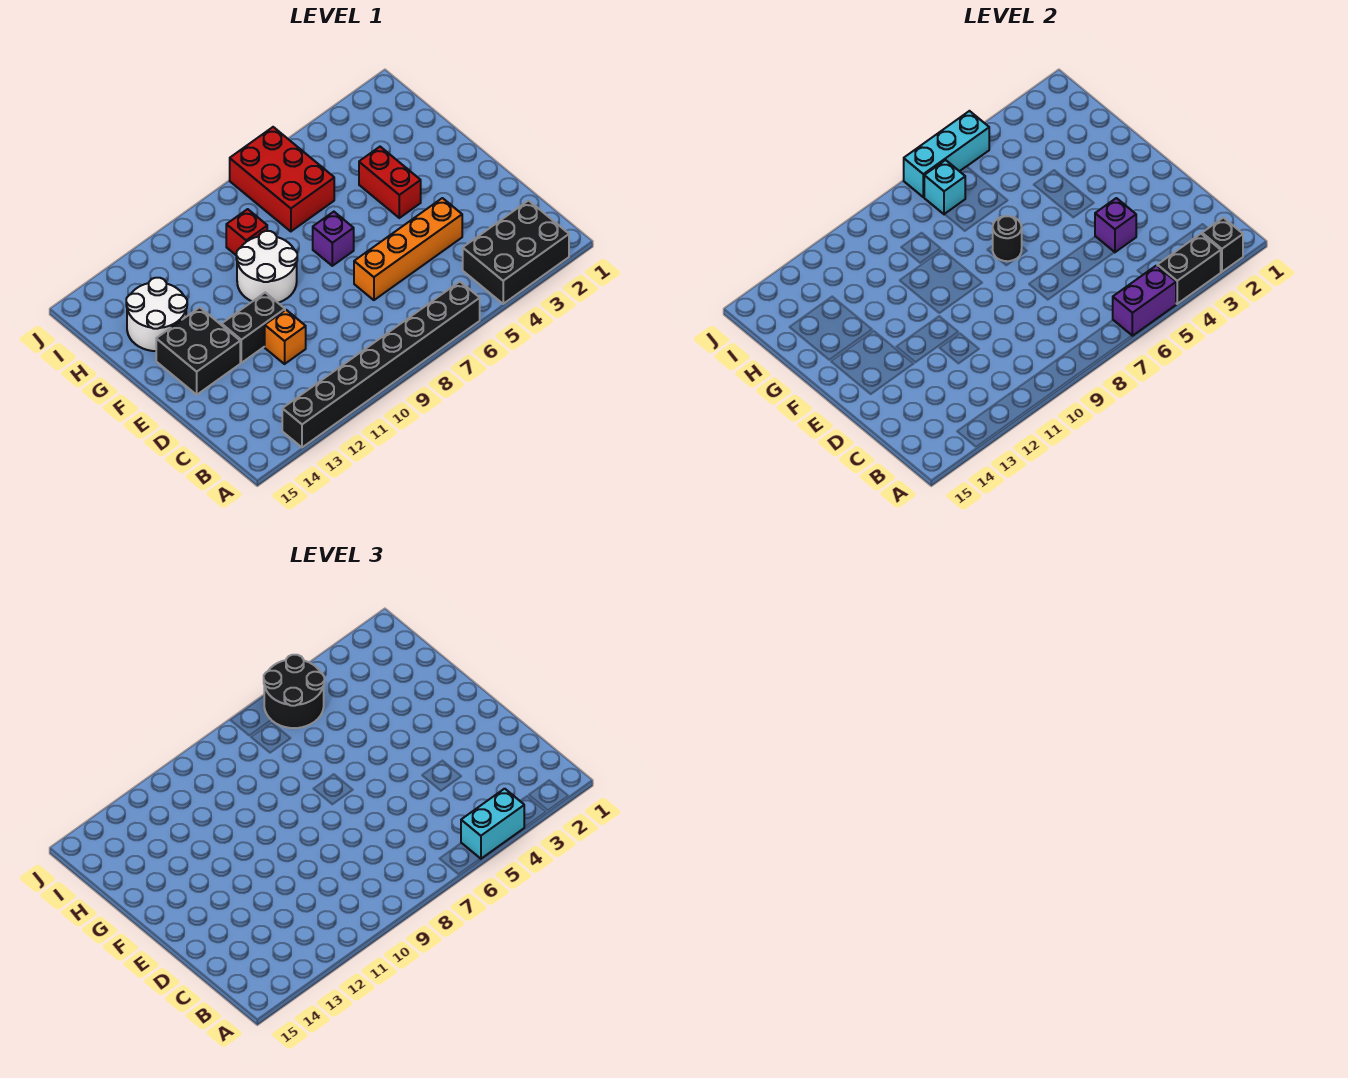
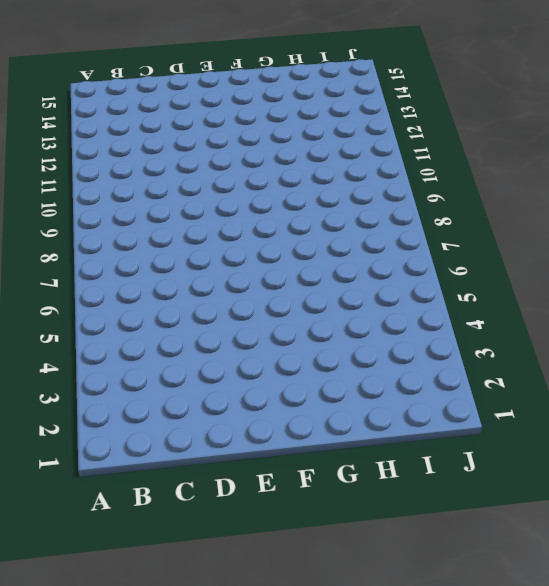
none -> black 2x3 brick [463,200,569,304]
none -> black 1x8 brick [282,282,480,447]
none -> orange 1x4 brick [354,198,462,300]

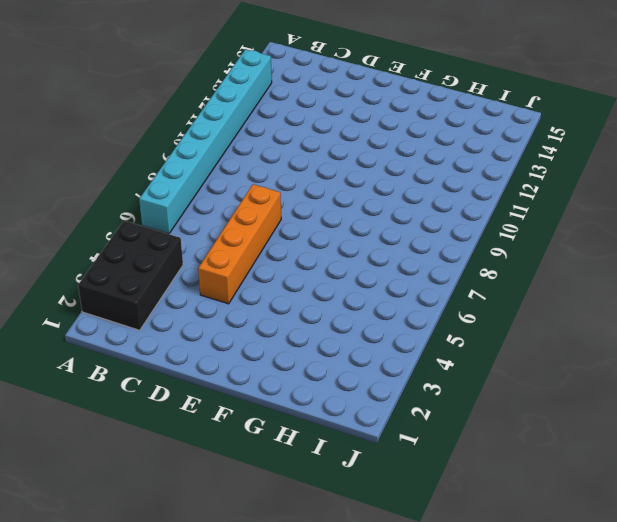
cyan 1x8 brick [139,49,272,234] -> black 1x8 brick [282,282,480,447]
none -> orange 1x1 brick [265,310,306,364]
none -> black 1x2 brick [222,293,285,363]
none -> black 2x2 brick [156,307,240,395]

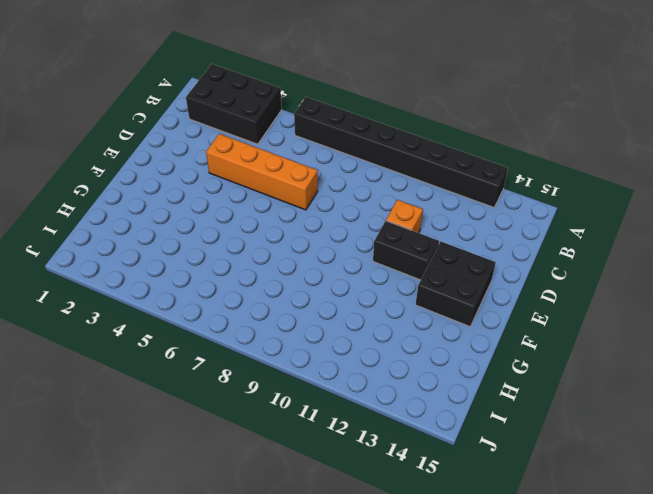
none -> red 1x2 brick [359,147,421,218]
none -> purple 1x1 brick [313,212,354,266]
none -> white 2x2 round brick [236,231,297,303]

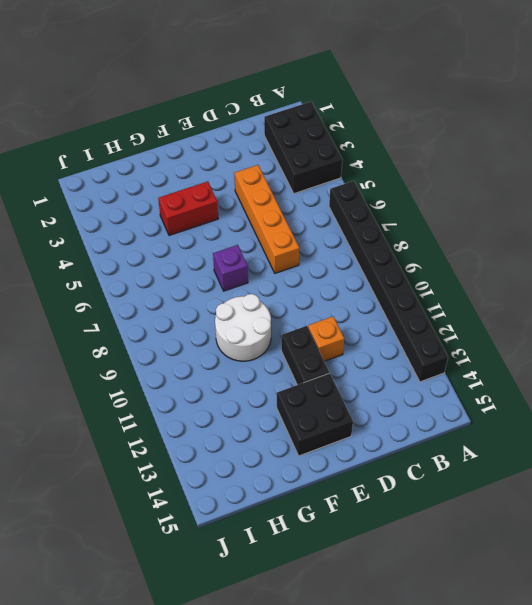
none -> white 2x2 round brick [126,278,187,351]
none -> red 2x3 brick [230,127,334,231]
none -> red 1x1 brick [226,209,267,255]

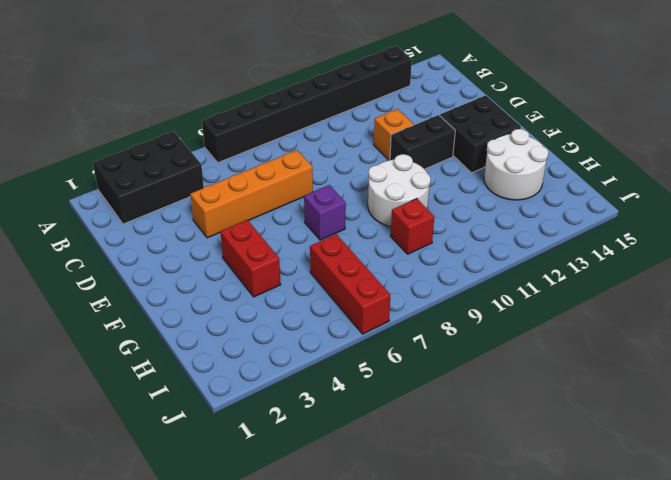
red 1x3 brick [310,234,390,334] -> red 2x3 brick [230,127,334,231]
none -> black 1x1 brick [1202,218,1243,272]
none -> black 1x2 brick [1157,234,1221,304]
none -> purple 1x2 brick [1113,266,1176,336]

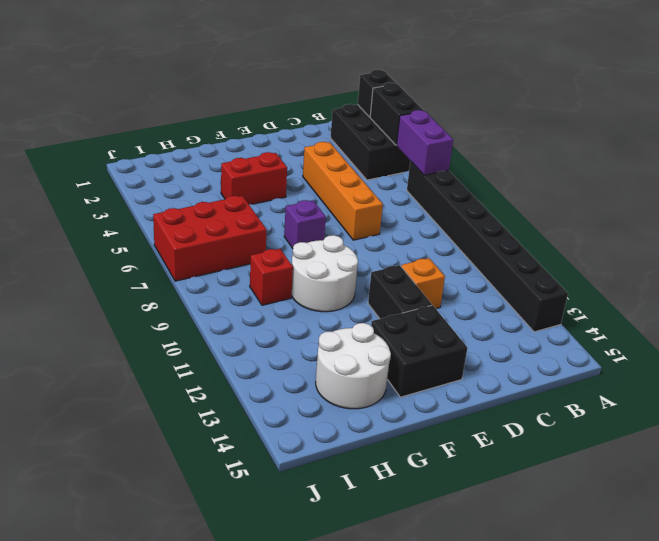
none -> purple 1x1 brick [1095,198,1136,252]
none -> black 1x1 round brick [993,216,1022,261]
none -> cyan 1x1 brick [924,160,965,214]

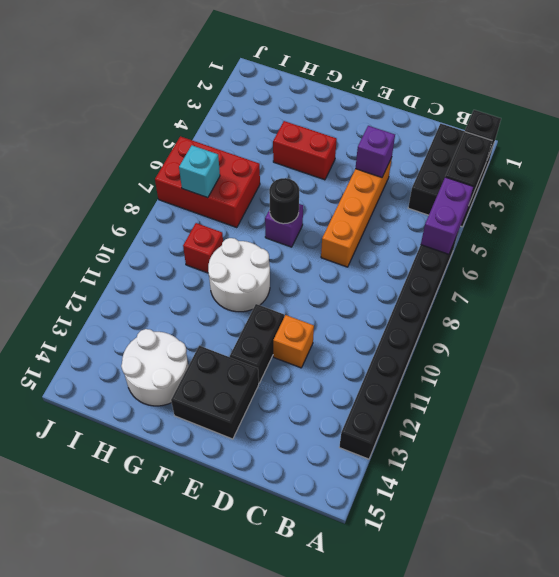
none -> cyan 1x3 brick [904,111,989,197]
none -> cyan 1x2 brick [461,789,524,859]
none -> black 2x2 round brick [264,655,324,728]

